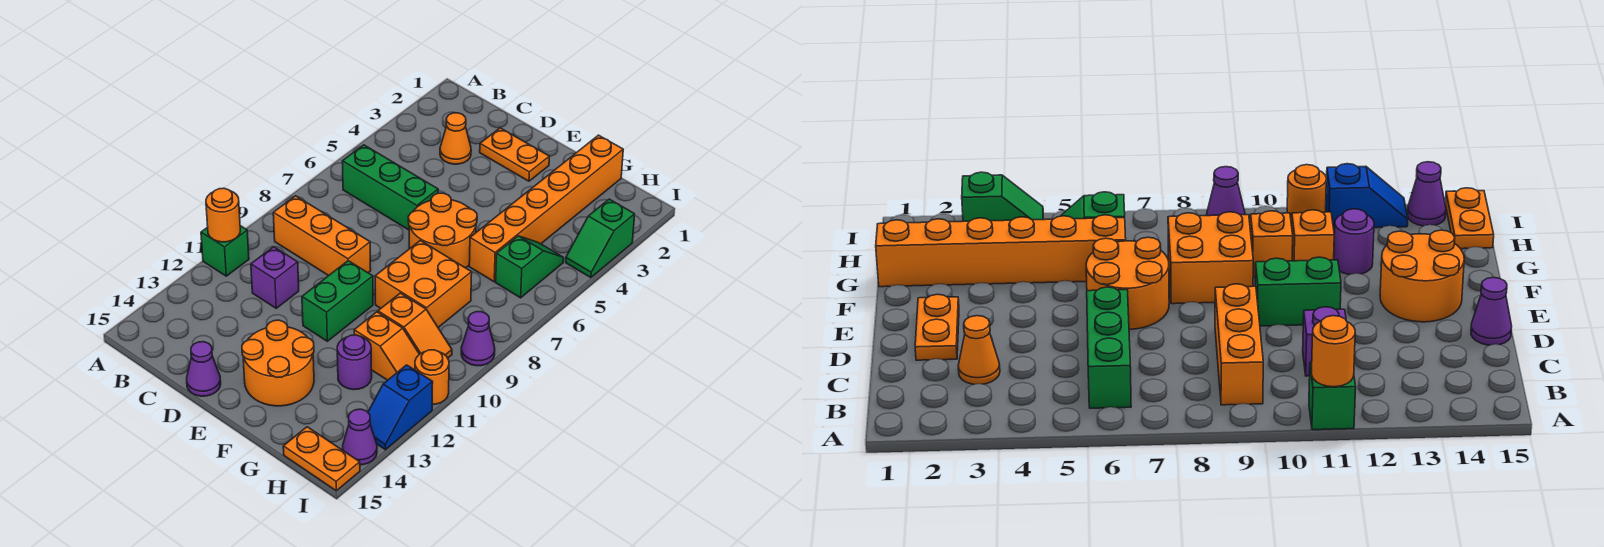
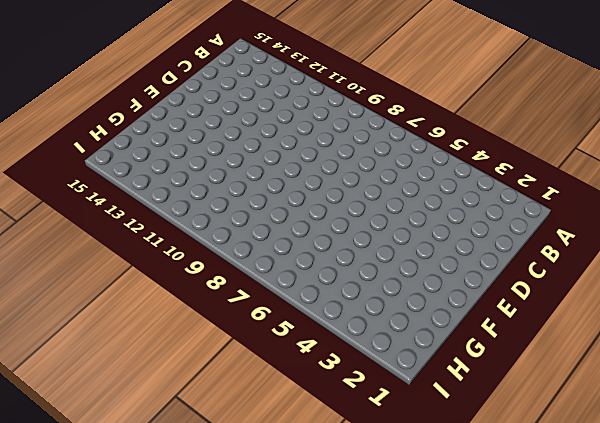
none -> green 1x1 brick [201,226,249,276]
none -> green 1x3 brick [342,145,438,230]
none -> orange 1x3 brick [273,196,371,276]

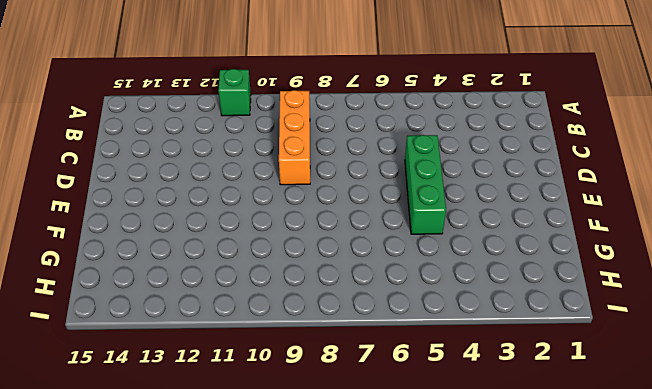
green 1x3 brick [405,135,446,234] -> green 1x3 brick moved to [342,145,438,230]
none -> orange 1x1 cone [440,113,471,164]
none -> purple 1x1 brick [251,247,299,308]
none -> orange 1x2 plate [480,128,549,181]

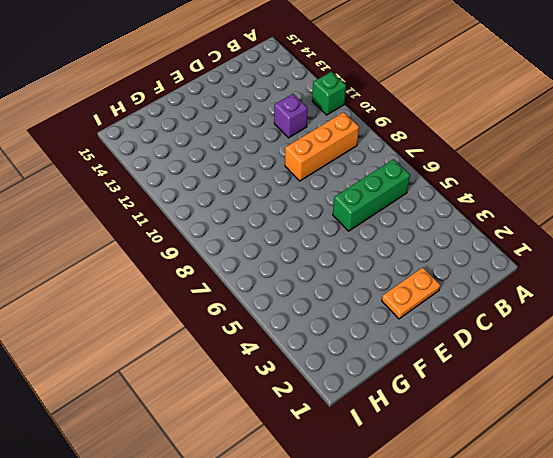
none -> orange 1x1 cone [440,113,471,164]
none -> purple 1x1 cone [187,342,221,396]
none -> orange 2x2 round brick [408,193,477,268]

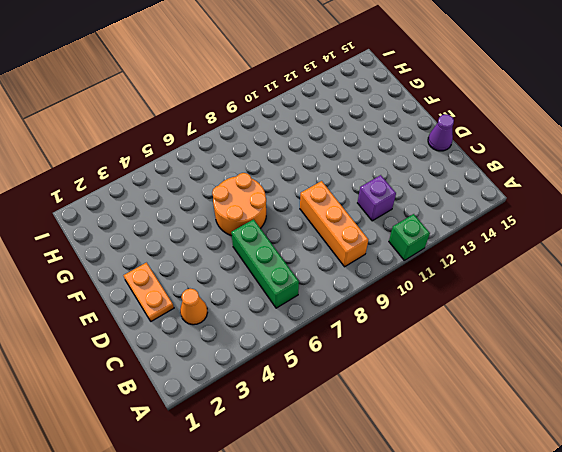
none -> green 1x2 brick [302,261,373,341]
none -> orange 2x2 round brick [242,320,314,406]
none -> orange 2x2 brick [375,241,472,327]

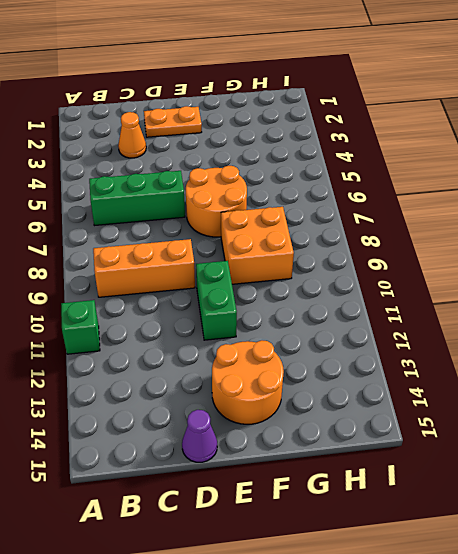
none -> purple 1x1 brick [251,247,299,308]
none -> orange 1x6 brick [469,135,623,282]
none -> orange 1x2 slope [378,293,452,358]

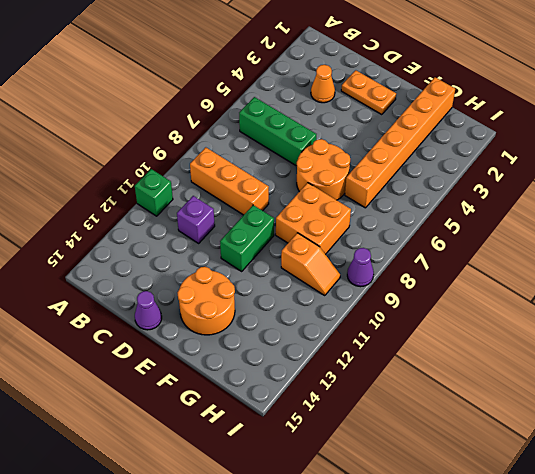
none -> orange 1x2 slope [354,312,419,380]
none -> purple 1x1 round brick [337,335,372,390]
none -> green 1x2 slope [496,236,564,298]

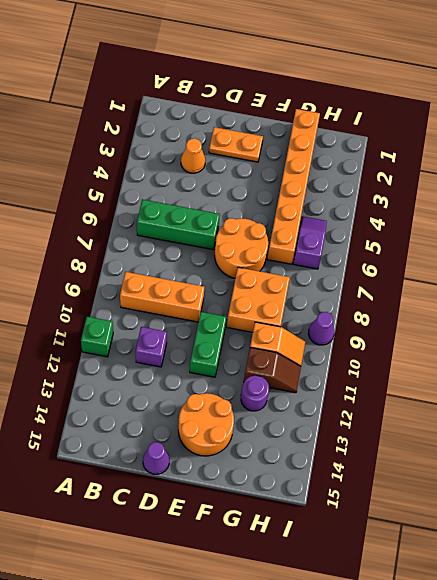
brown 1x2 slope [244,348,301,393] -> orange 1x2 slope [354,312,419,380]
purple 1x2 slope [293,216,327,269] -> green 1x2 slope [496,236,564,298]
none -> orange 1x2 plate [283,427,360,491]
none -> green 1x2 slope [566,199,635,278]
none -> orange 1x1 round brick [415,350,449,405]

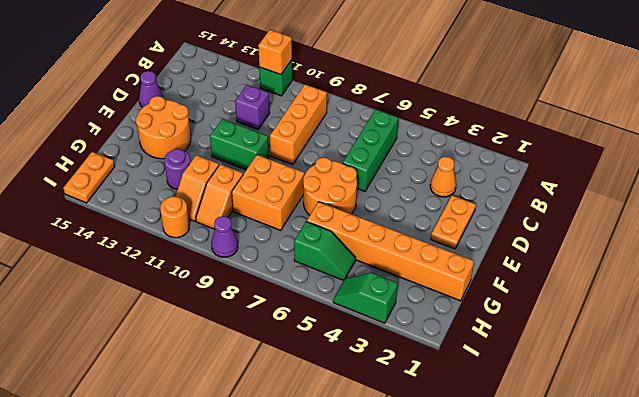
orange 1x1 brick [258,30,292,75] -> orange 1x1 round brick [206,188,240,242]
none -> blue 1x2 slope [368,365,433,450]
none -> purple 1x1 cone [343,409,377,465]

